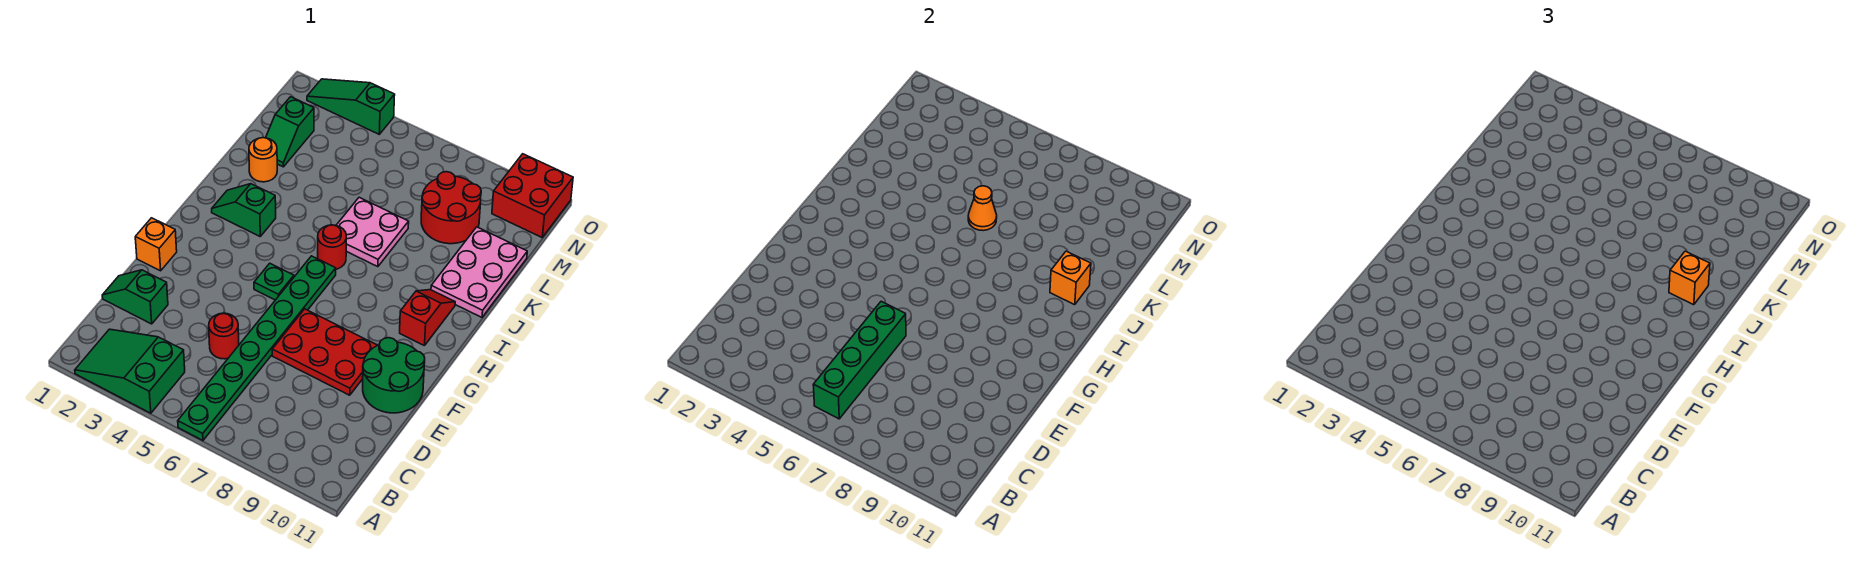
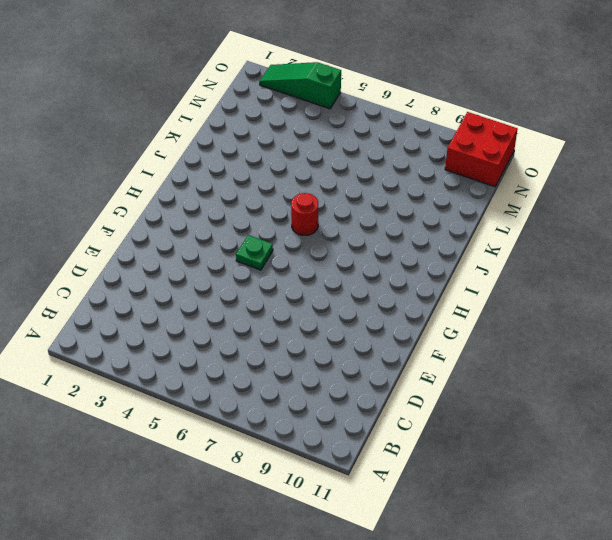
none -> green 2x3 slope [75,329,185,413]
none -> green 1x8 plate [178,256,336,440]
none -> green 1x2 slope [102,270,168,324]

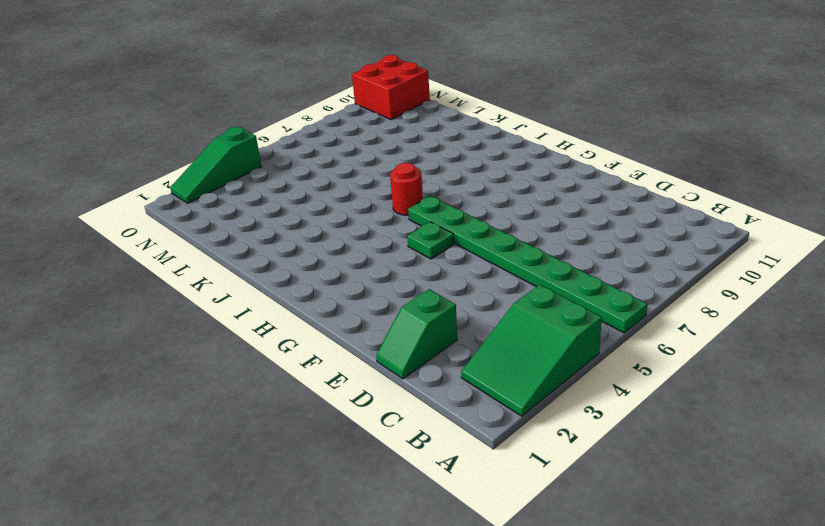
none -> red 1x1 round brick [209,313,239,359]
none -> red 2x3 plate [272,309,377,395]
none -> green 2x2 round brick [363,338,425,413]

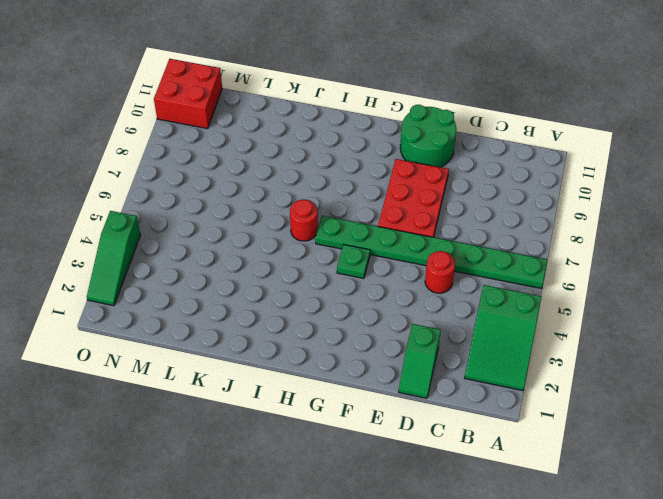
none -> orange 1x1 brick [135,218,177,271]
none -> red 1x2 slope [400,290,455,346]
none -> green 1x2 slope [212,184,276,236]

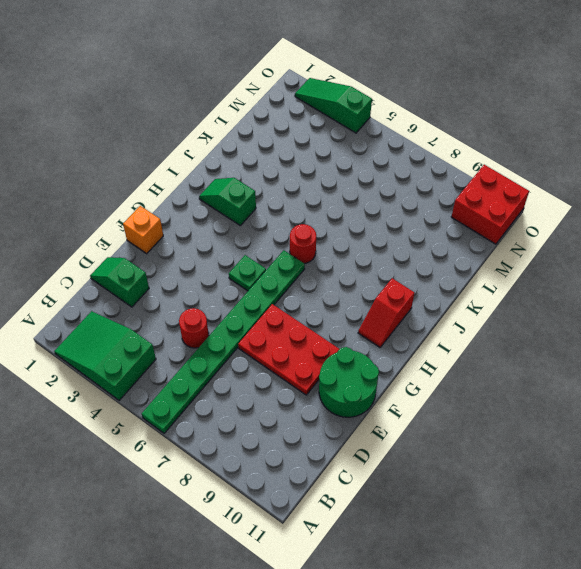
red 1x2 slope [358,278,415,347] -> red 1x2 slope turned to [400,290,455,346]
none -> pink 2x2 plate [336,197,409,267]
none -> pink 2x3 plate [431,227,527,317]
none -> orange 1x1 round brick [249,138,277,182]

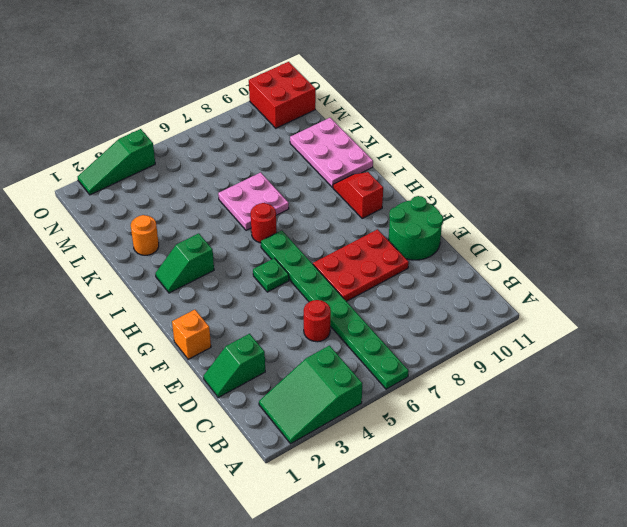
none -> green 1x2 slope [266,97,314,167]
none -> red 2x2 round brick [421,172,481,244]
none -> green 1x4 brick [813,301,906,419]

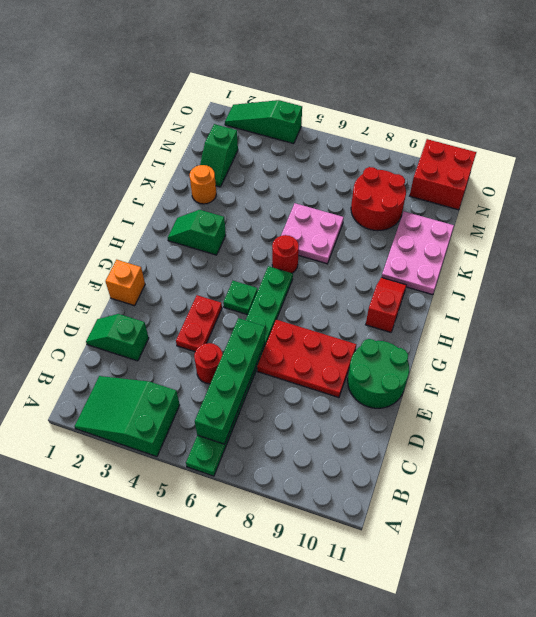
red 1x2 plate [176,295,222,352] -> none
none -> orange 1x1 brick [1050,251,1091,305]
none -> orange 1x1 cone [968,186,997,231]
none -> orange 1x1 brick [1669,251,1710,305]

